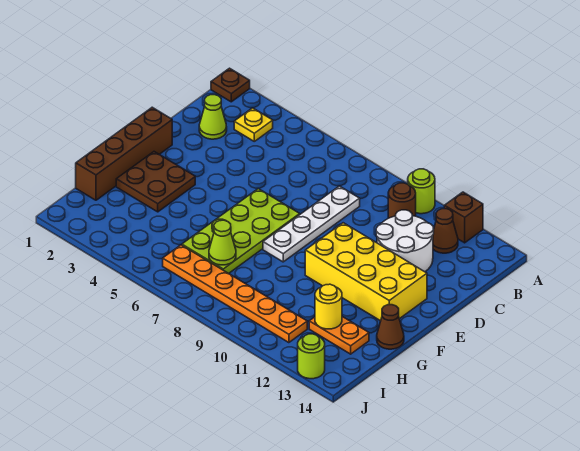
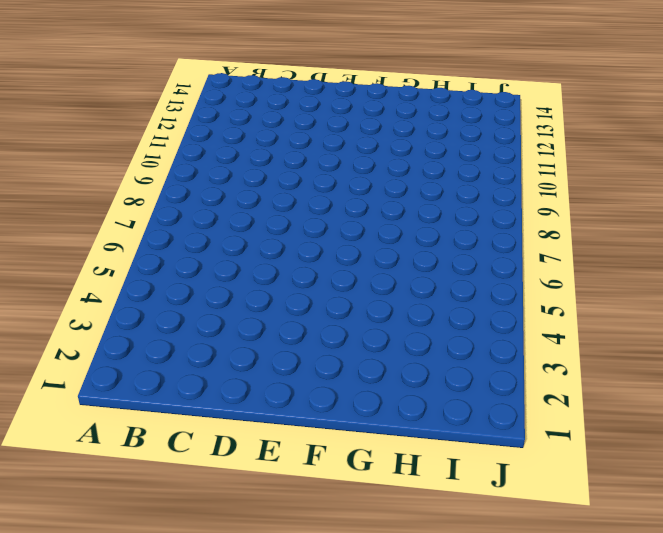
none -> brown 1x1 plate [211,68,250,102]
none -> lime 1x1 round brick [408,169,435,214]
none -> brown 1x1 brick [444,192,483,243]

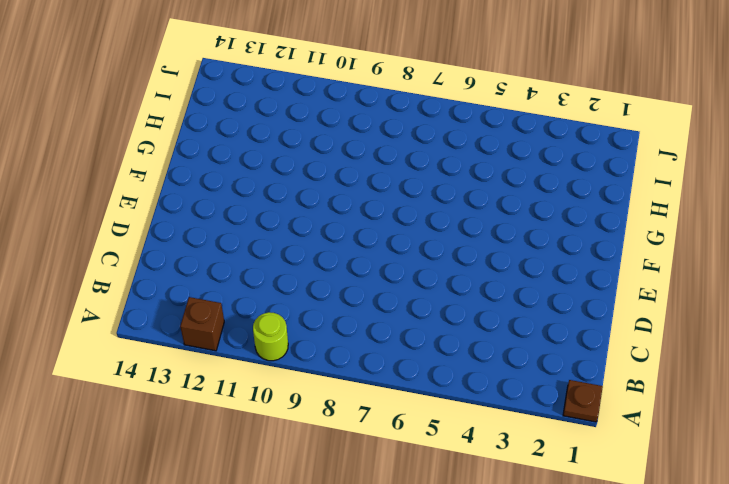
none -> yellow 1x1 plate [234,108,273,141]
none -> brown 1x1 round brick [388,183,416,218]
none -> brown 1x1 cone [433,209,458,253]

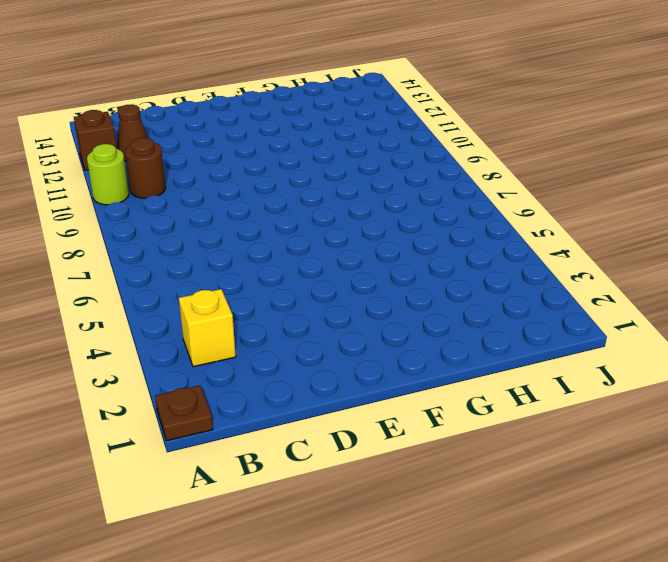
yellow 1x1 brick [179,289,236,367] -> yellow 1x1 plate [234,108,273,141]
none -> lime 1x1 cone [199,95,227,139]
none -> white 1x4 plate [263,186,360,262]
none -> white 2x2 round brick [376,210,434,272]

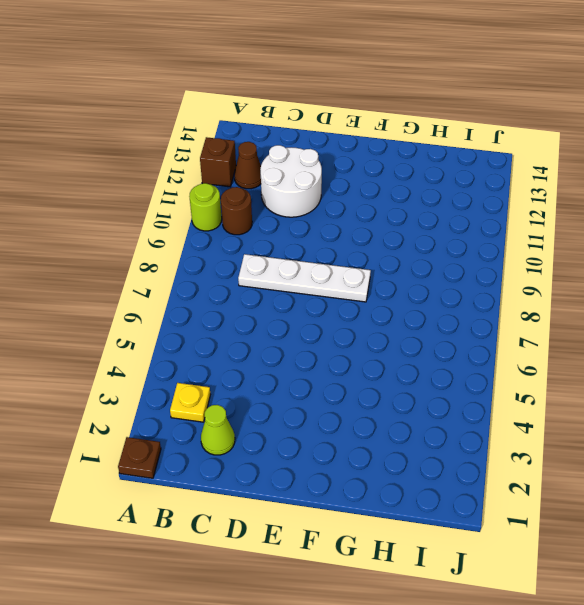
none -> brown 1x4 brick [76,107,172,200]
none -> lime 2x4 plate [182,189,300,273]
none -> yellow 2x4 brick [305,223,427,321]

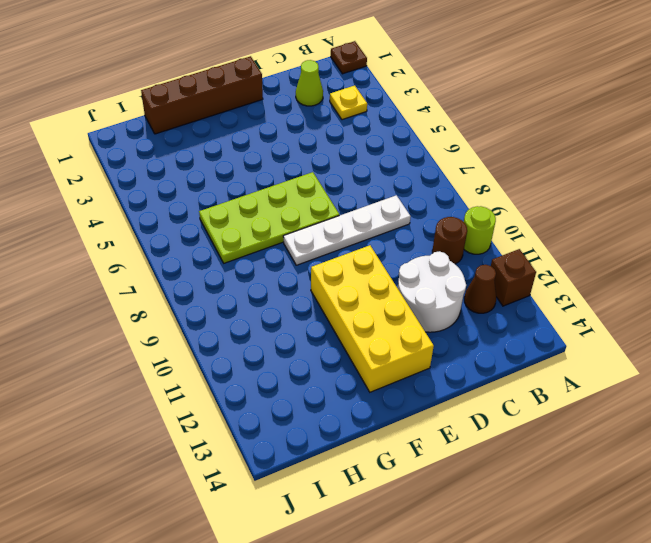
none -> brown 2x2 plate [116,152,195,212]
none -> brown 1x1 cone [377,305,404,349]
none -> orange 1x2 plate [309,317,369,354]

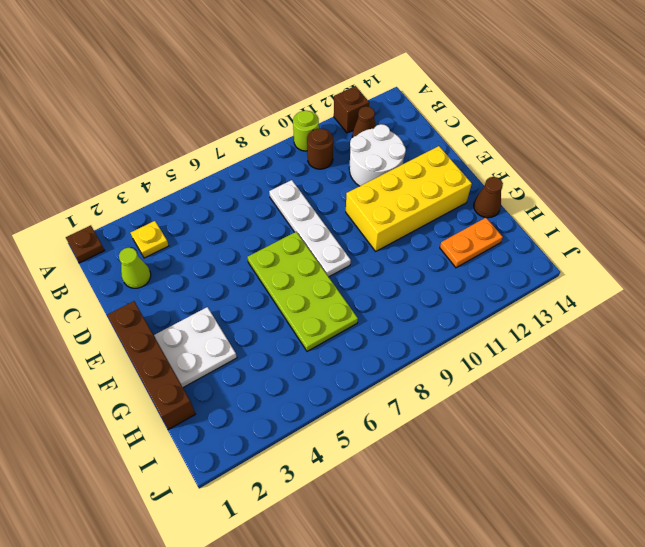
white 2x2 plate [154,307,237,387] -> brown 2x2 plate [116,152,195,212]
none -> orange 1x6 plate [163,245,307,343]
none -> lime 1x1 round brick [298,334,325,379]
none -> lime 1x1 cone [209,220,236,265]

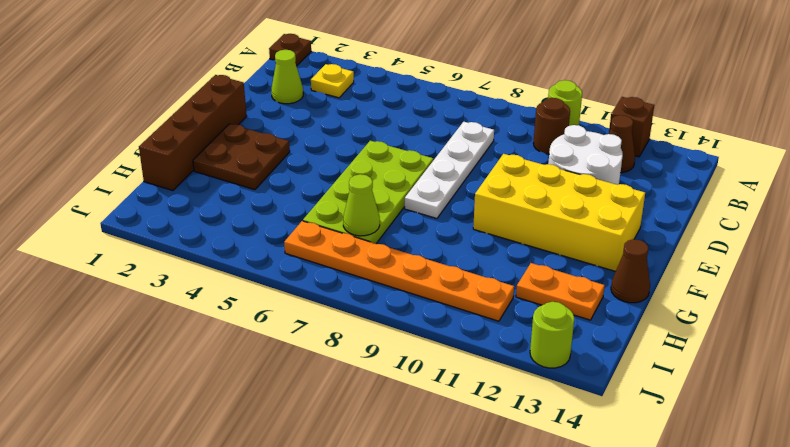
none -> yellow 1x1 round brick [315,284,342,329]

